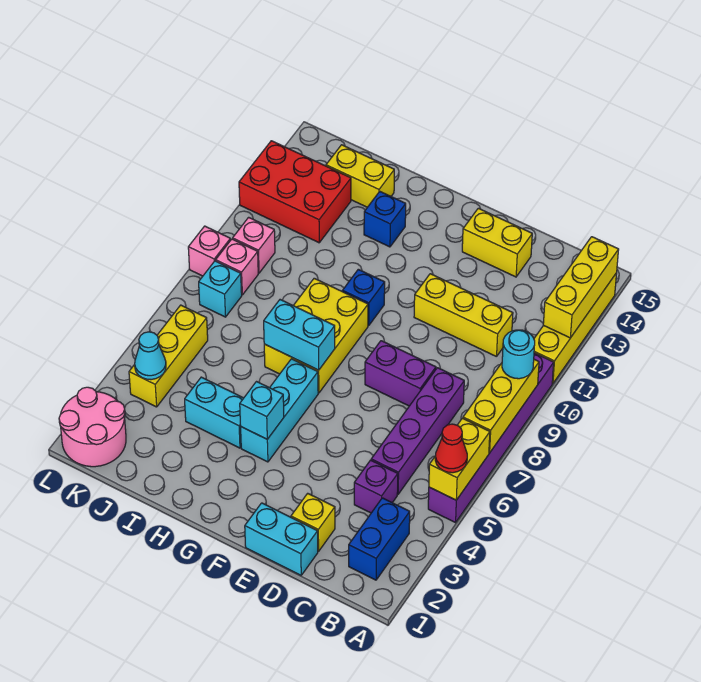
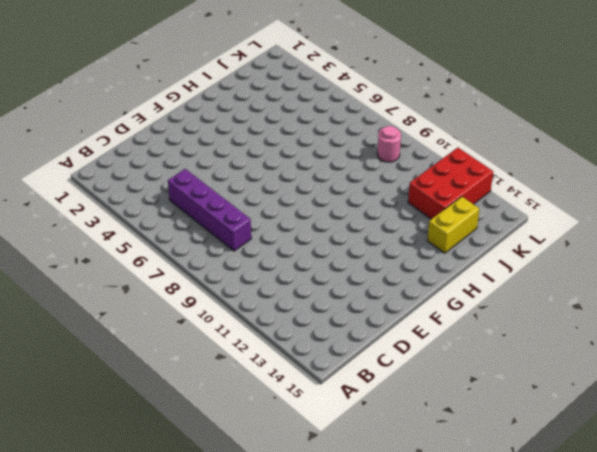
pink 1x1 round brick [377,126,401,162] -> pink 1x1 brick [216,239,258,295]
none -> purple 1x6 brick [428,353,554,523]
none -> yellow 1x4 brick [534,273,617,383]
none -> blue 1x2 brick [349,498,410,580]
none -> purple 1x1 brick [354,460,398,513]

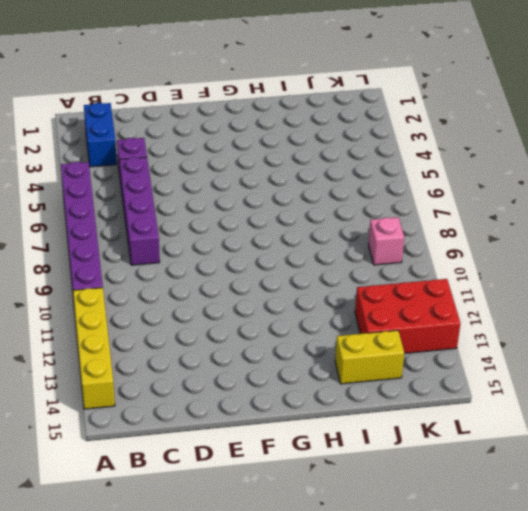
none -> yellow 1x3 brick [414,274,513,357]
none -> cyan 1x2 brick [245,503,318,575]
none -> yellow 1x1 brick [291,493,335,551]
none -> purple 1x2 brick [365,341,436,406]

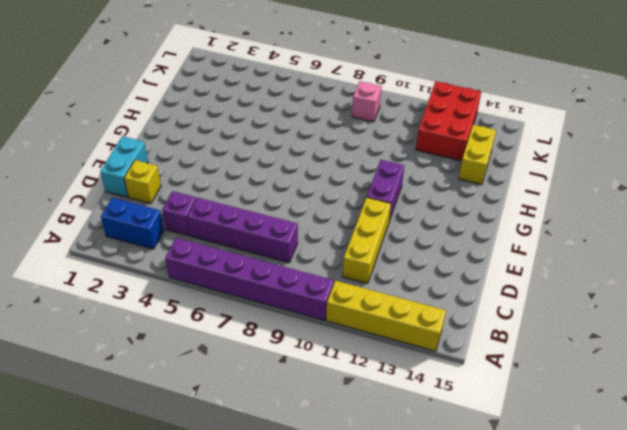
purple 1x2 brick [367,160,404,221] -> purple 1x2 brick moved to [365,341,436,406]
none -> yellow 1x2 brick [462,208,532,277]
none -> cyan 1x3 brick [241,359,318,462]
none -> yellow 2x3 brick [264,278,368,393]
none -> blue 1x1 brick [342,269,385,326]

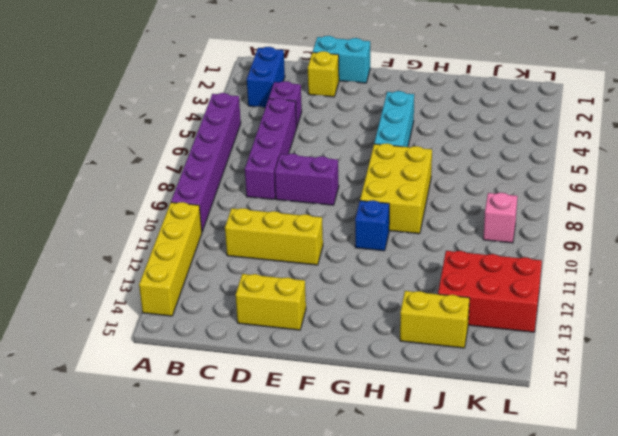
none -> cyan 1x2 brick [185,377,243,448]
none -> blue 1x1 brick [364,192,406,247]
none -> pink 2x2 round brick [59,387,126,467]
none -> yellow 1x3 brick [129,305,208,407]

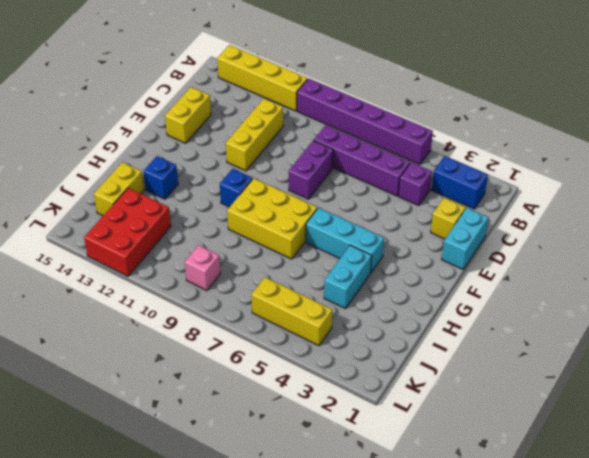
none -> pink 2x2 round brick [59,387,126,467]
none -> cyan 1x1 brick [199,261,242,317]
none -> pink 1x1 brick [233,217,275,273]
none -> pink 1x1 brick [188,226,231,276]

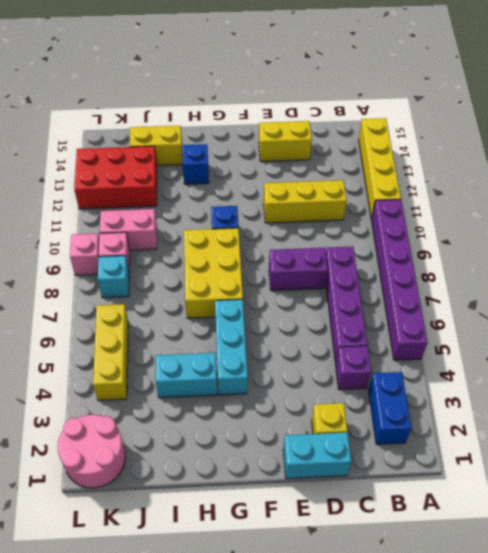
pink 1x2 brick [100,209,157,250] -> pink 1x1 brick [233,217,275,273]
none -> yellow 1x2 brick [429,418,490,500]
none -> yellow 1x3 brick [463,359,539,453]
none -> yellow 1x3 brick [543,237,619,338]
none -> cyan 1x1 brick [240,382,284,439]

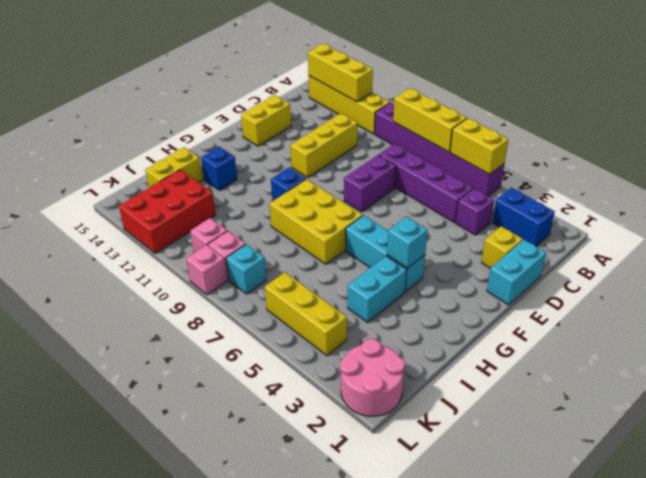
none -> cyan 1x2 brick [264,300,335,370]
none -> cyan 1x1 cone [135,332,166,380]
none -> red 1x1 cone [435,424,467,473]
none -> cyan 1x1 round brick [502,330,535,379]

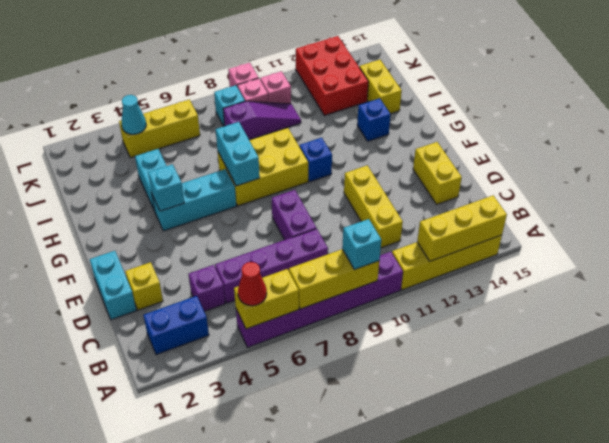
cyan 1x1 brick [342,219,381,270] -> cyan 1x1 round brick [502,330,535,379]
purple 1x3 slope [223,101,301,140] -> none
none -> pink 2x2 round brick [59,387,126,467]

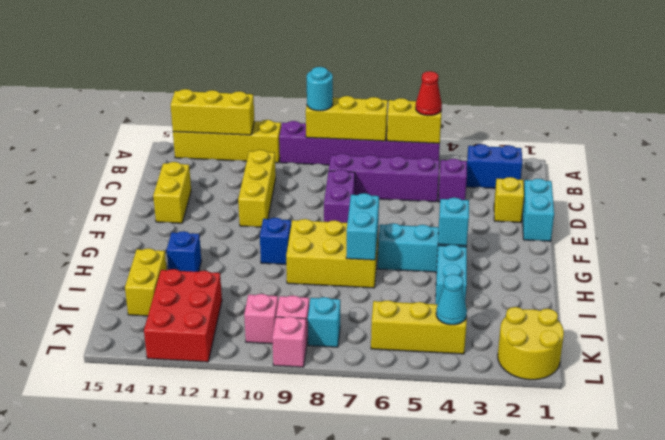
yellow 2x2 round brick [498,307,564,380] -> pink 2x2 round brick [59,387,126,467]

